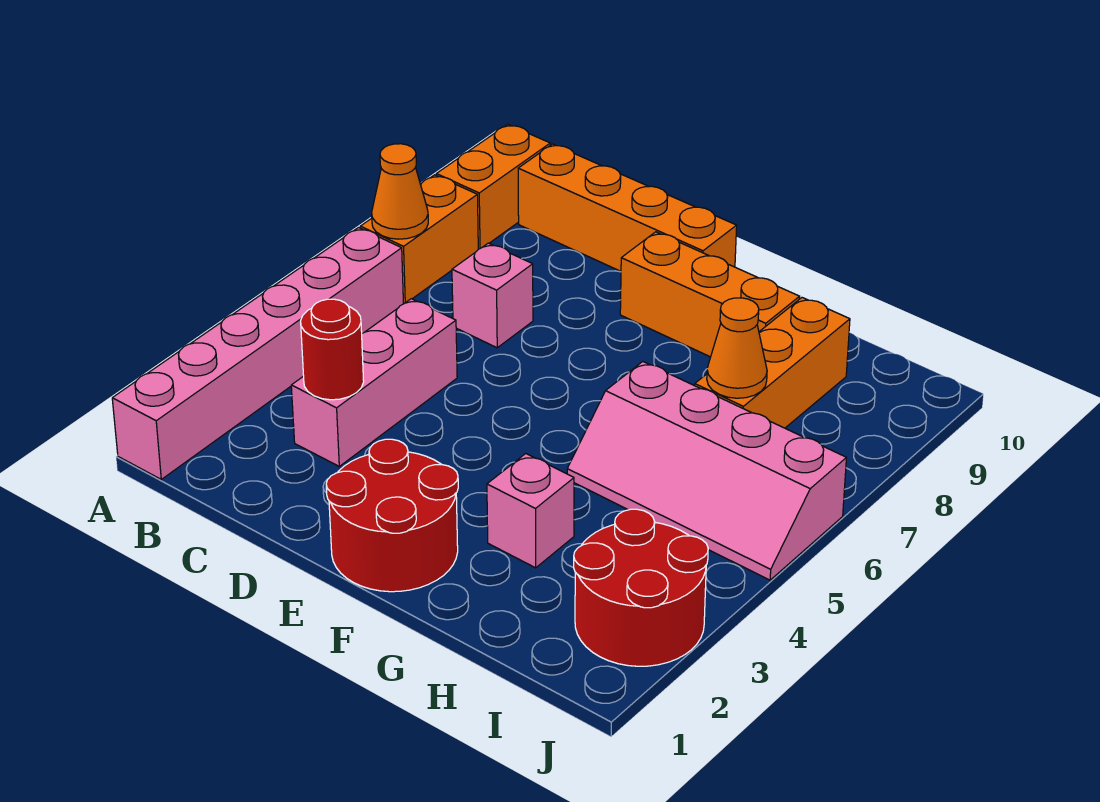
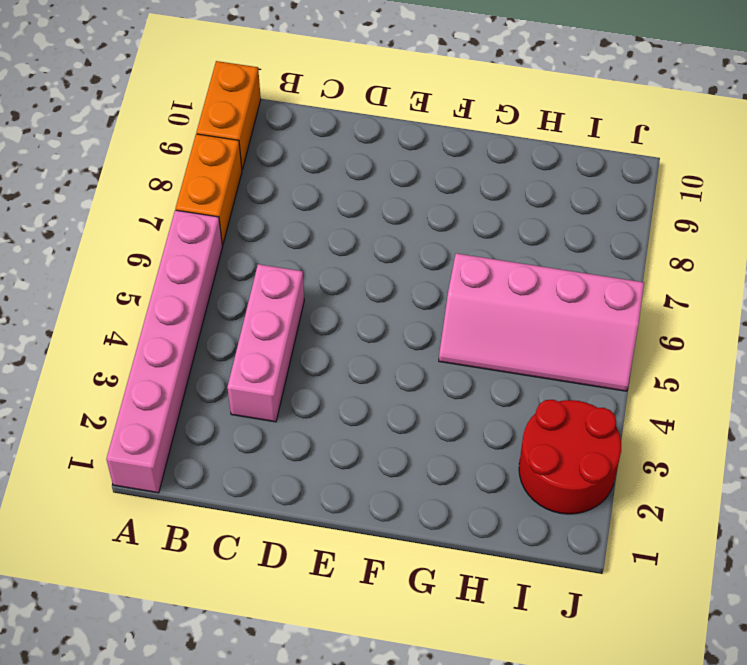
none -> orange 1x4 brick [518,144,737,271]
none -> pink 1x1 brick [452,243,533,348]
none -> red 2x2 round brick [326,439,458,592]

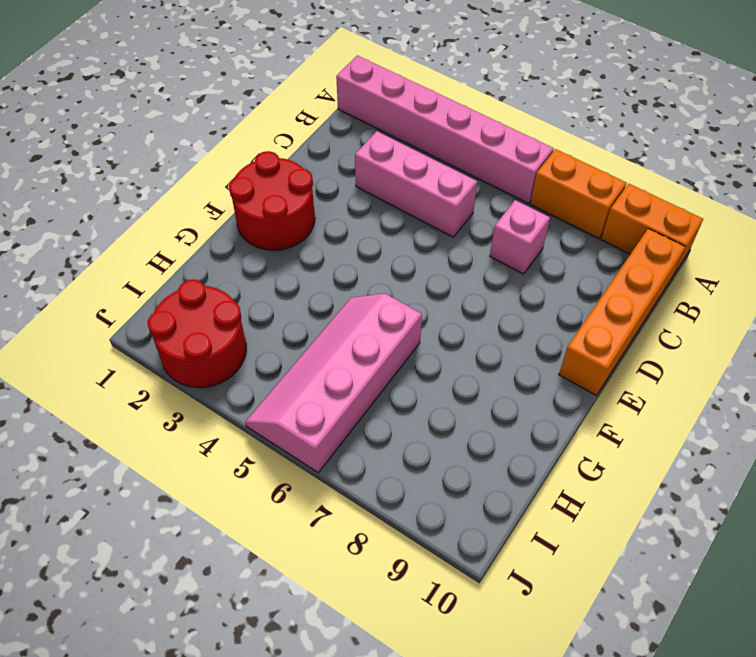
none -> orange 1x3 brick [620,232,800,357]
none -> pink 1x1 brick [487,454,574,568]
none -> orange 1x3 brick [695,298,850,428]

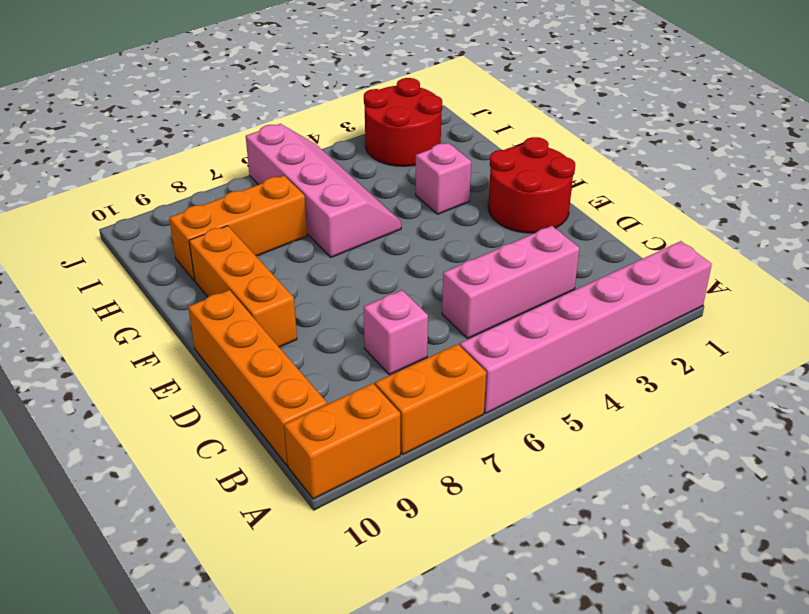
none -> orange 1x1 cone [372,144,428,239]
none -> red 1x1 round brick [301,299,364,400]
none -> orange 1x1 cone [707,298,767,398]

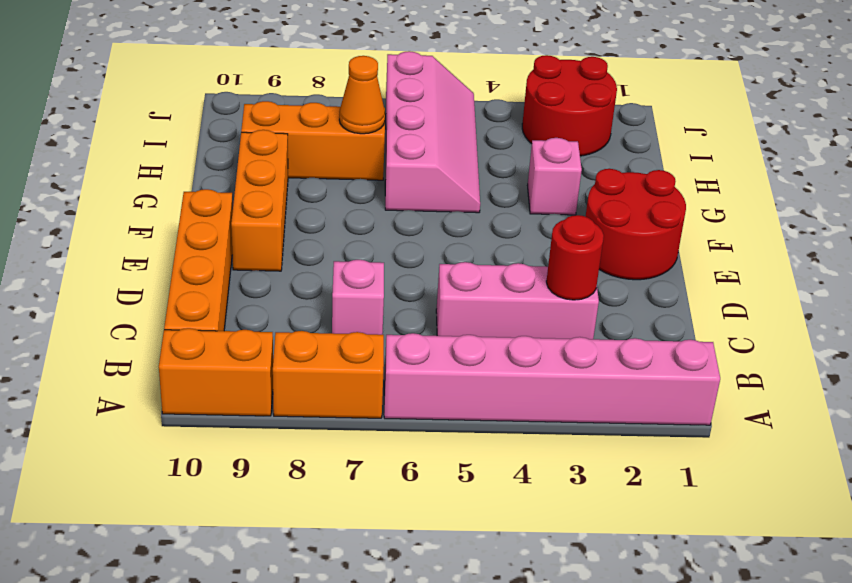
none -> orange 1x1 cone [372,144,428,239]

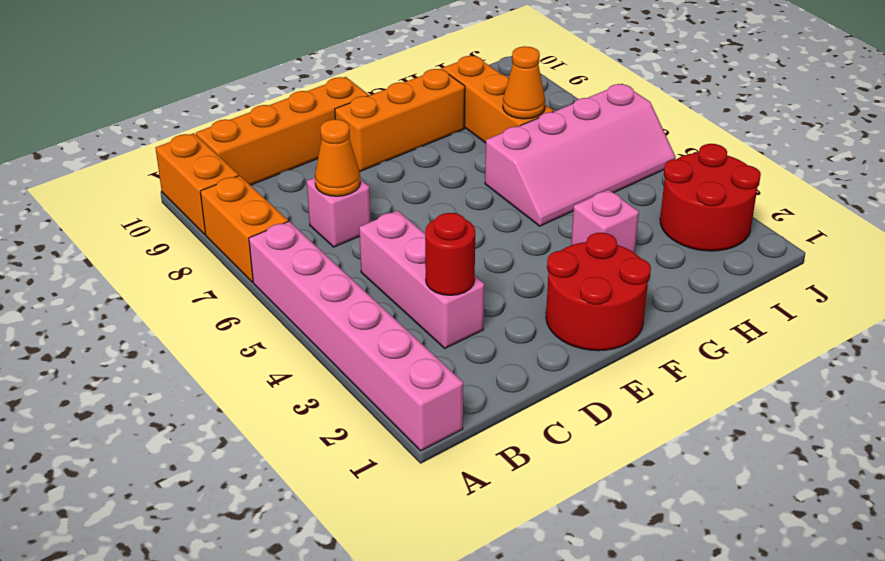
orange 1x1 cone [315,119,360,196] -> orange 1x1 cone moved to [372,144,428,239]

